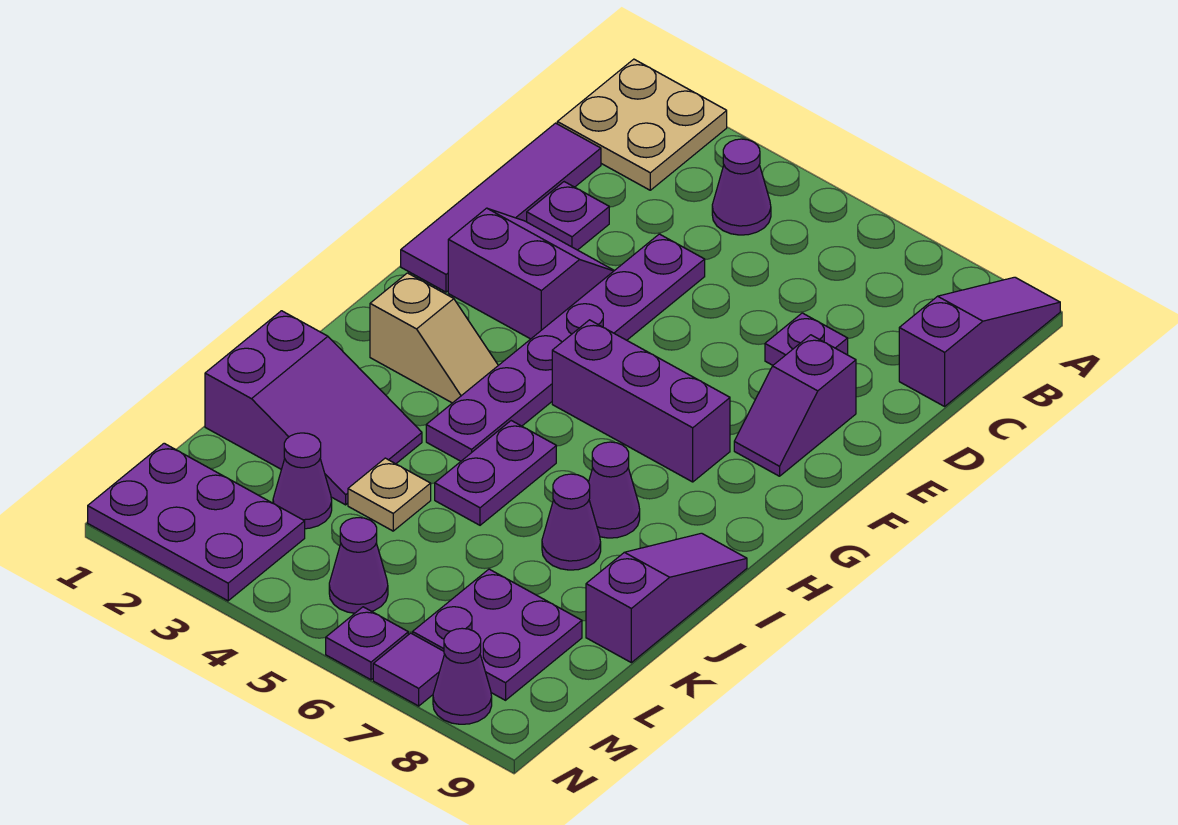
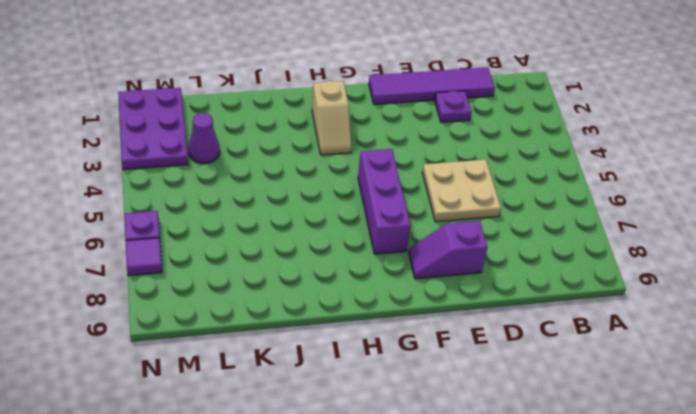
tan 2x2 plate [422,160,501,222] -> tan 2x2 plate moved to [557,59,727,190]
none -> purple 1x3 slope [899,277,1060,406]
none -> purple 1x1 cone [712,139,771,235]
none -> purple 1x6 plate [426,234,705,461]

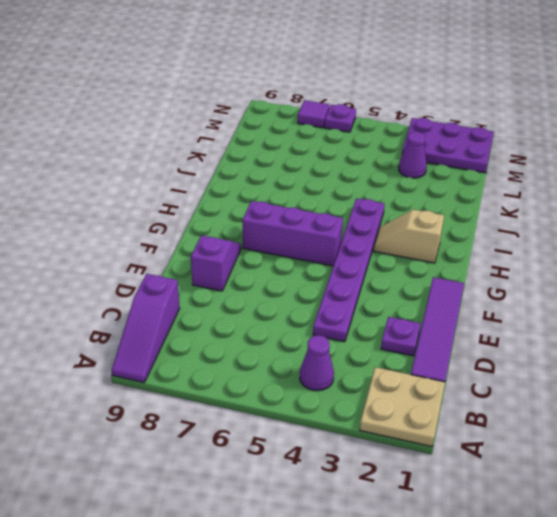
none -> purple 1x1 plate [765,313,848,365]
none -> purple 2x2 slope [448,208,614,339]
none -> purple 1x2 plate [435,421,556,525]

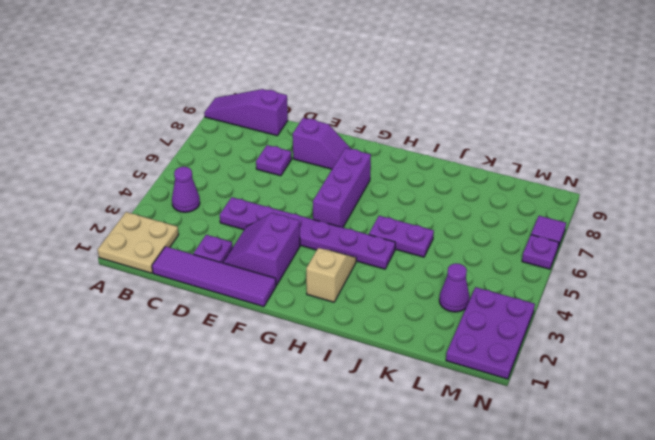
none -> purple 1x1 cone [589,442,640,538]
none -> purple 1x3 slope [586,533,747,663]
none -> purple 2x3 slope [205,311,422,505]

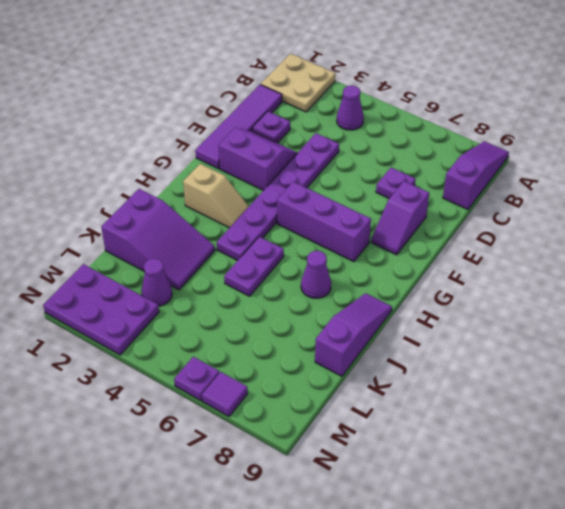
none -> purple 1x1 cone [542,474,601,570]
none -> tan 1x1 plate [348,458,431,531]
none -> purple 2x2 plate [413,569,582,700]

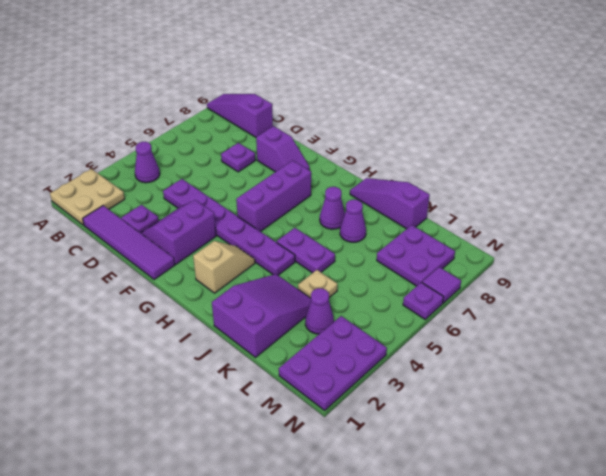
none -> purple 1x1 cone [329,518,388,613]
none -> purple 1x1 cone [433,628,492,724]

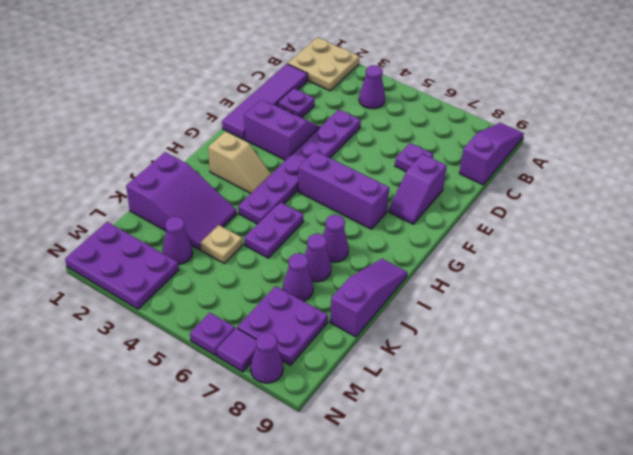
purple 1x1 cone [283,253,313,301] -> purple 1x1 cone moved to [329,518,388,613]

